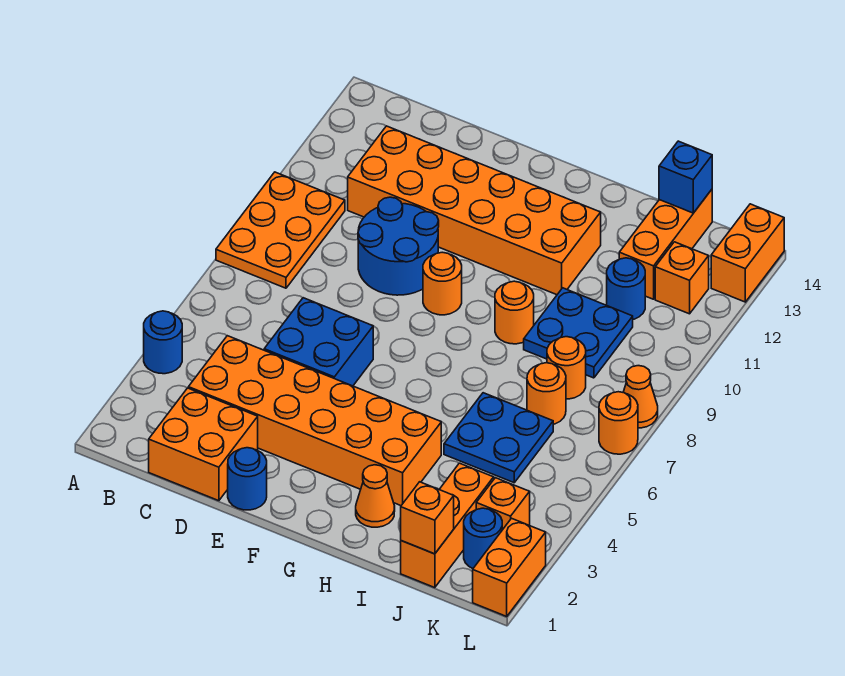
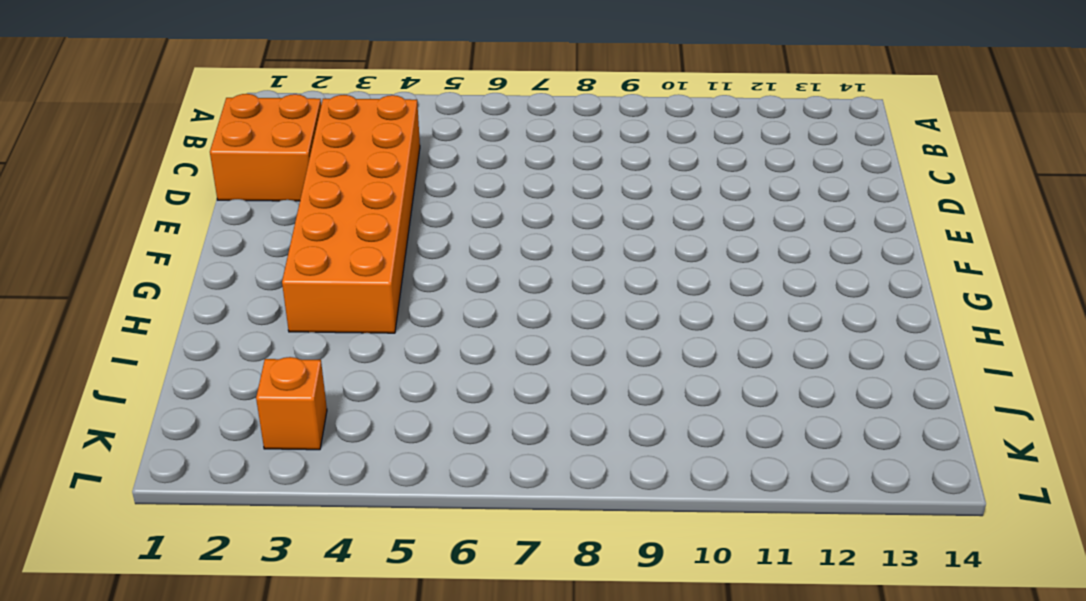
none -> blue 1x1 round brick [144,311,182,374]
none -> orange 2x3 plate [216,172,345,288]
none -> orange 2x6 brick [348,126,601,295]

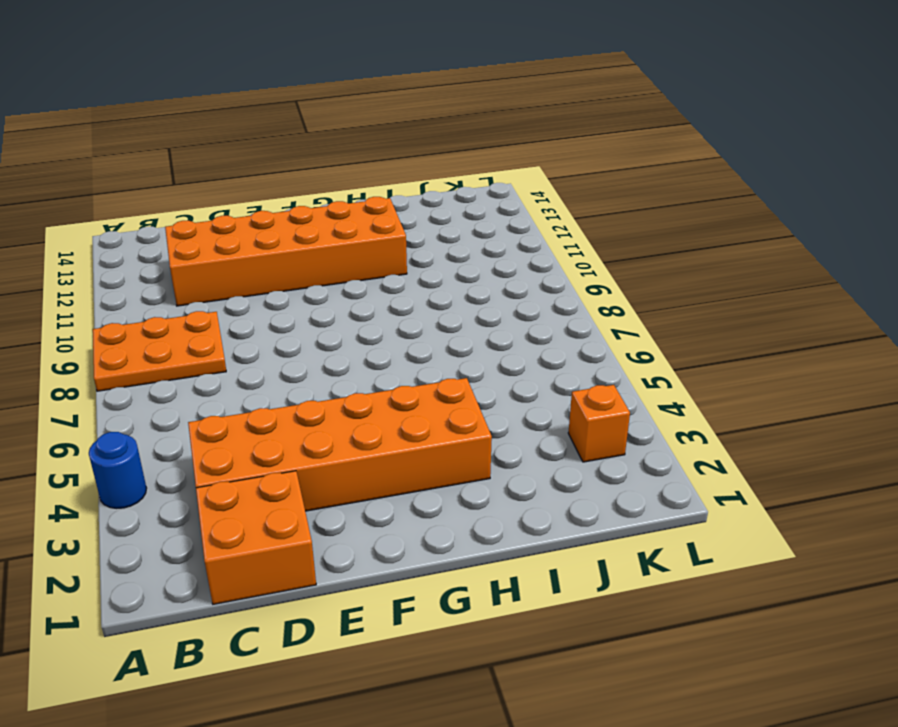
orange 2x3 plate [93,311,226,391] -> orange 2x3 plate turned to [216,172,345,288]
none -> blue 2x2 brick [264,298,373,386]
none -> blue 2x2 round brick [358,197,439,295]
none -> blue 1x1 round brick [228,448,267,510]

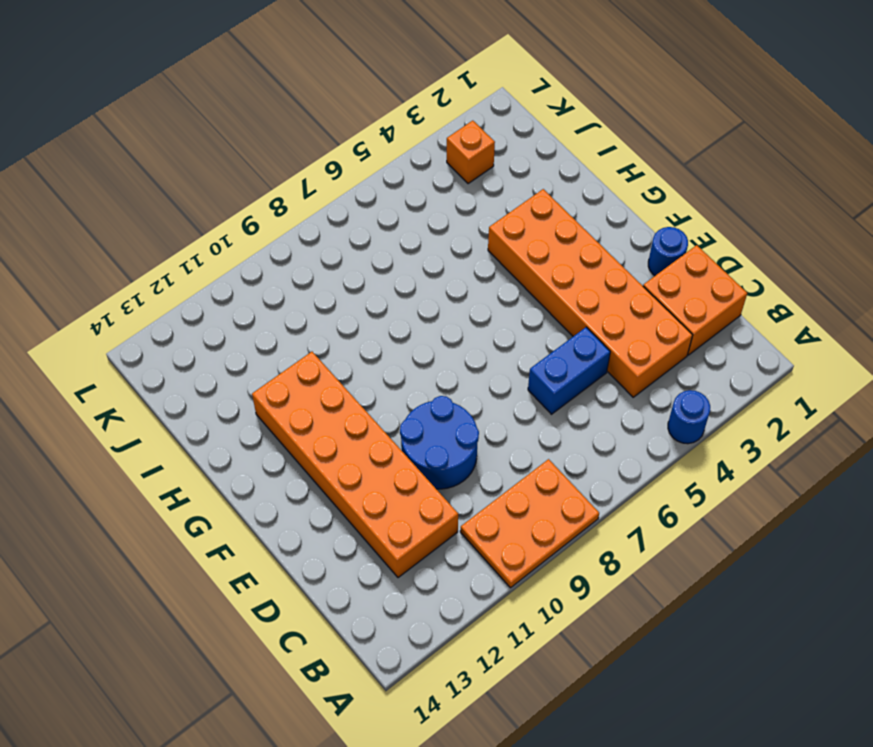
blue 1x2 brick [528,327,610,414] -> blue 2x2 brick [264,298,373,386]
none -> orange 1x1 round brick [423,252,462,315]
none -> orange 1x1 cone [356,465,395,527]
none -> orange 1x1 round brick [495,281,534,344]

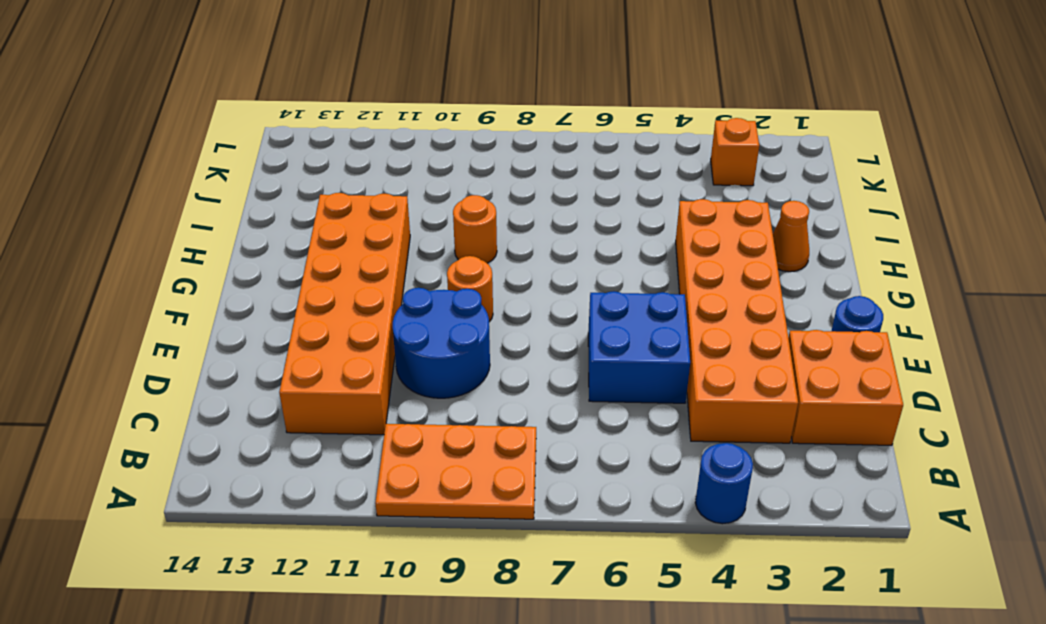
none -> blue 2x2 plate [444,393,553,483]
none -> blue 2x2 plate [524,288,633,378]
none -> orange 1x3 brick [401,463,494,588]

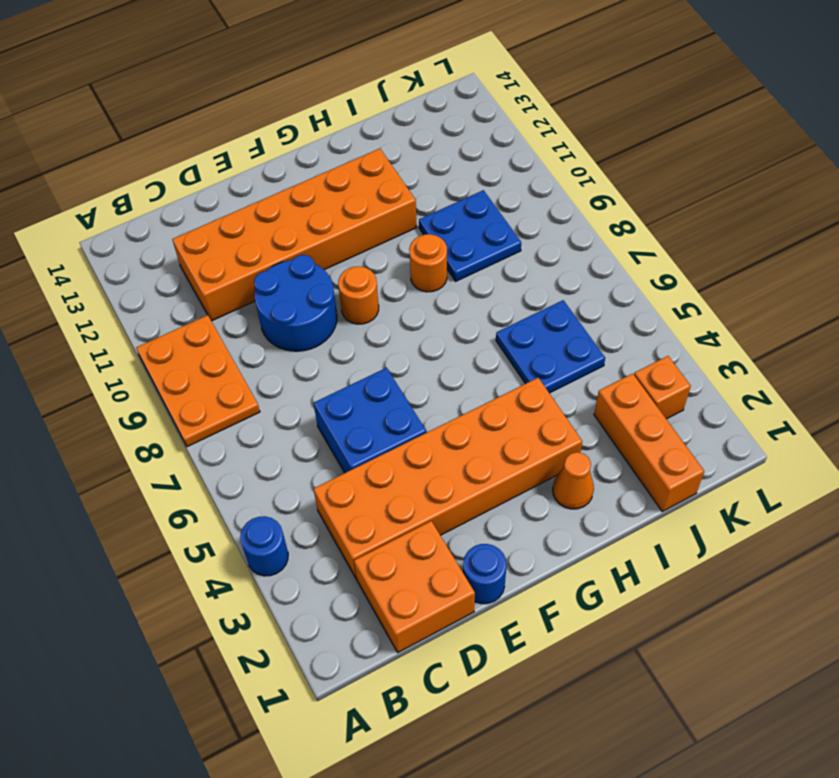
none -> orange 1x1 round brick [527,363,566,424]
none -> orange 1x1 round brick [547,337,586,399]
none -> blue 1x1 round brick [607,258,645,319]

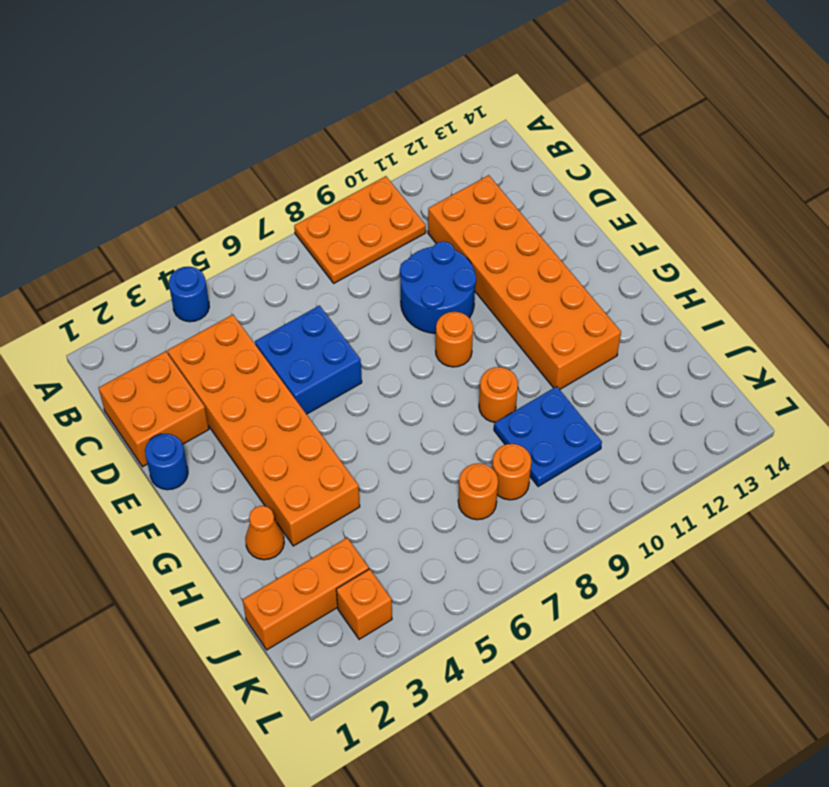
none -> blue 2x2 plate [444,393,553,483]
none -> blue 1x1 round brick [607,258,645,319]
none -> orange 1x3 brick [619,190,712,299]

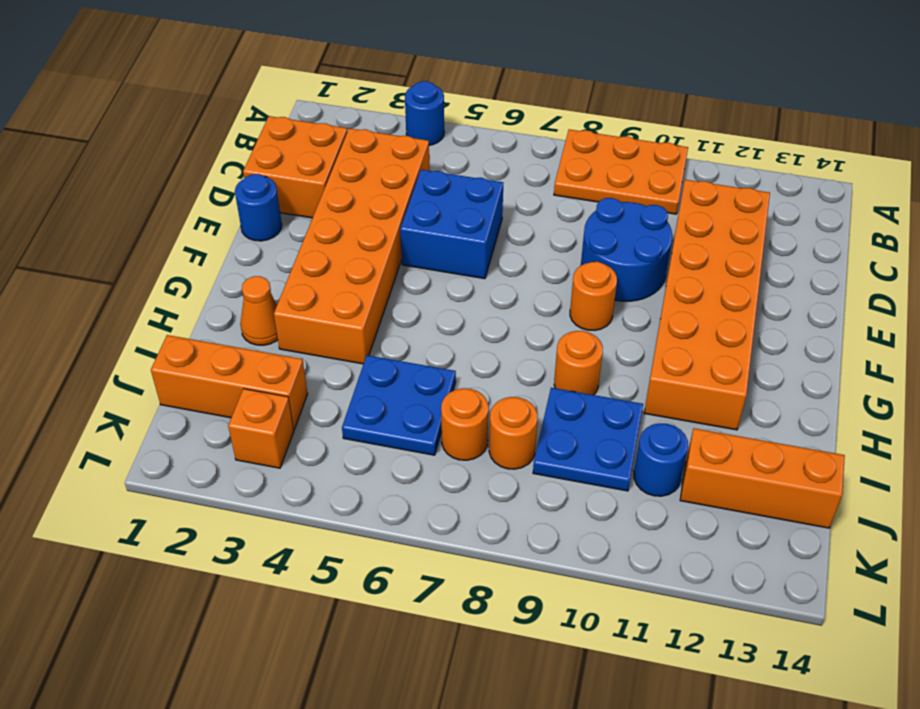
none -> blue 1x1 round brick [464,508,502,569]
none -> orange 1x1 brick [655,242,709,314]
none -> orange 1x2 brick [473,518,546,616]

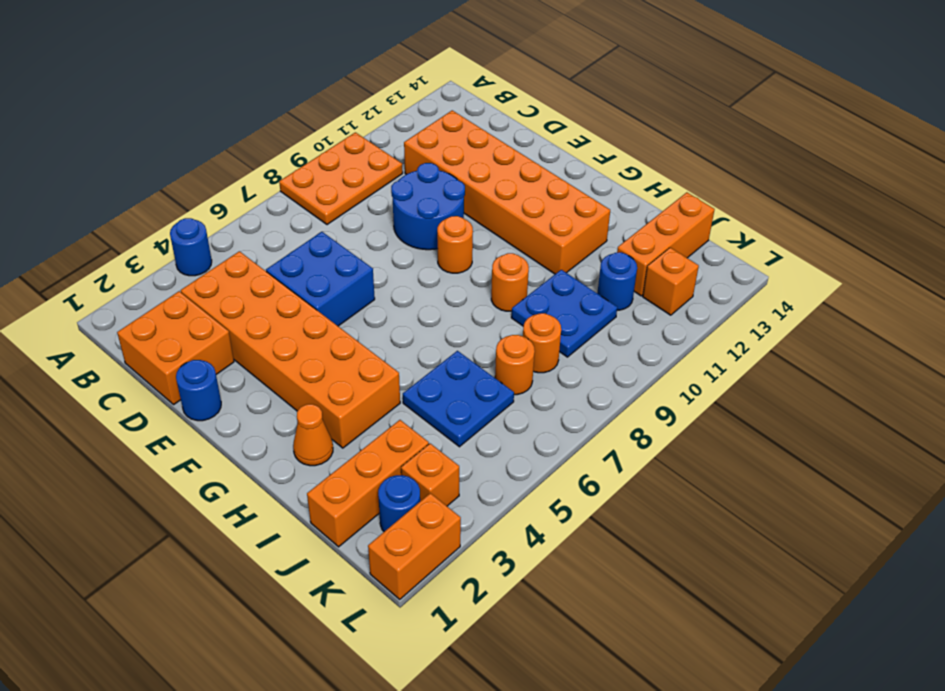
none -> orange 1x1 round brick [599,392,638,454]
none -> orange 1x1 cone [623,366,658,428]
none -> orange 1x2 brick [711,204,784,302]

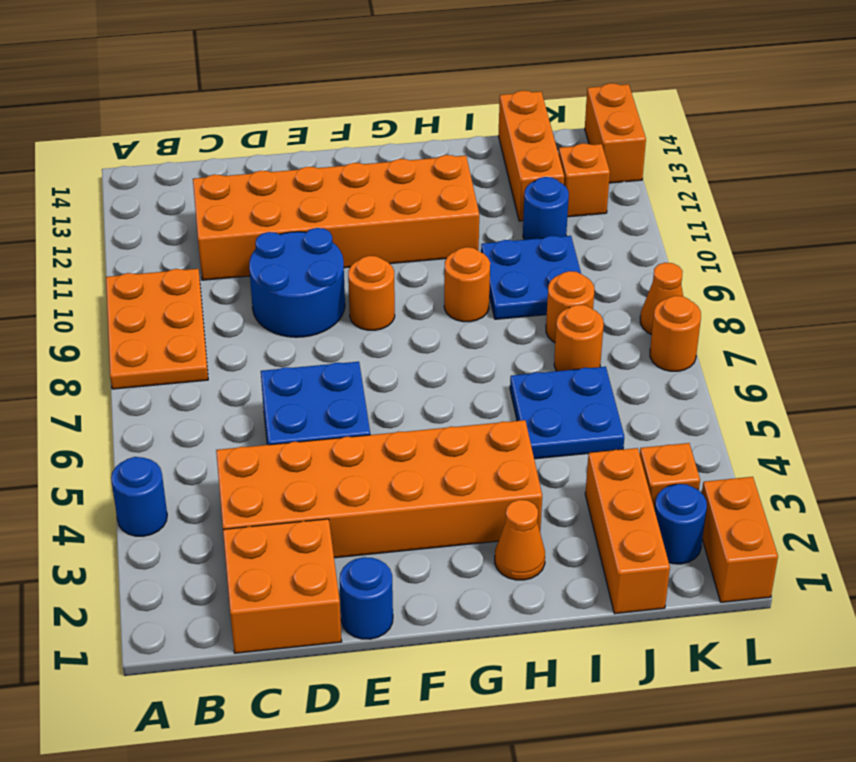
none -> orange 1x1 brick [401,482,454,554]
none -> blue 1x1 brick [659,141,712,213]

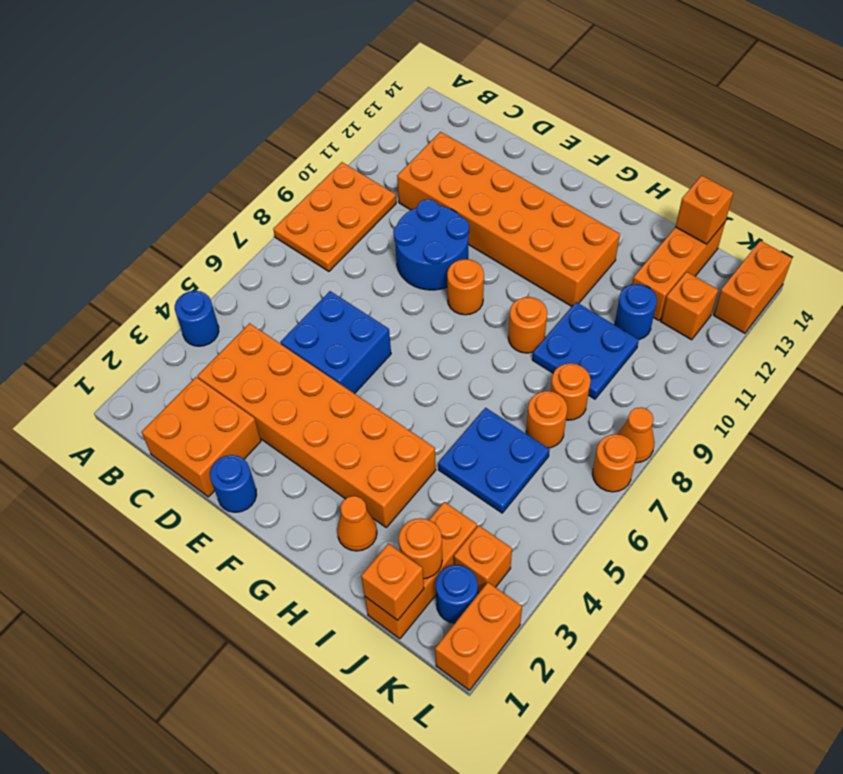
orange 1x1 round brick [399,518,442,579] -> none
orange 1x1 brick [676,175,734,244] -> blue 1x1 brick [659,141,712,213]

